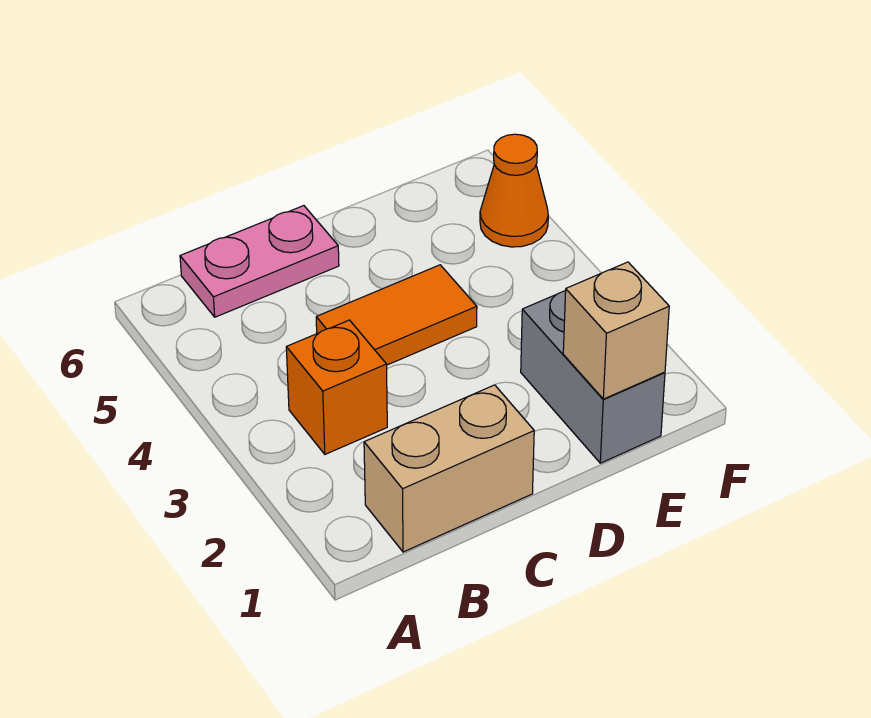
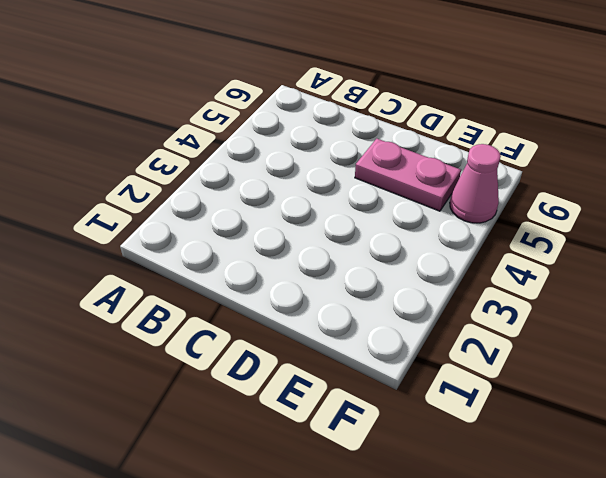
pink 1x2 plate [355,139,461,211] -> pink 1x2 plate moved to [180,206,339,317]
pink 1x1 cone [450,144,501,223] -> orange 1x1 cone [480,134,548,247]
none -> tan 1x2 brick [364,385,534,552]
none -> orange 1x1 brick [286,320,387,454]

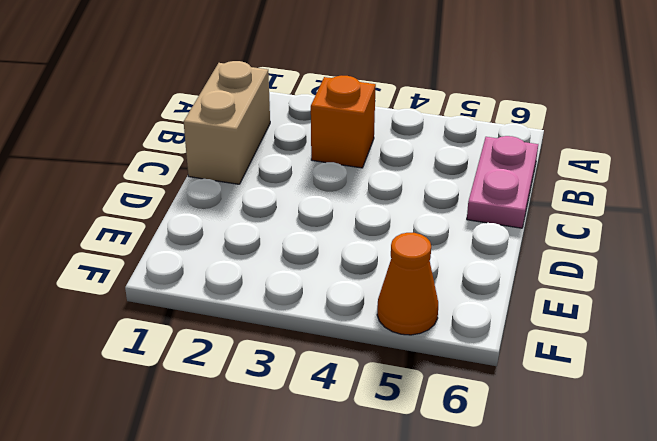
none -> orange 1x2 tile [316,265,477,365]
none -> grey 1x2 brick [521,291,665,463]

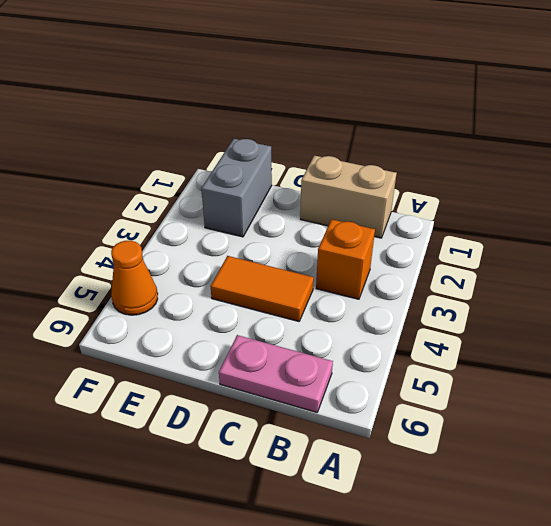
none -> tan 1x1 brick [563,262,669,399]

